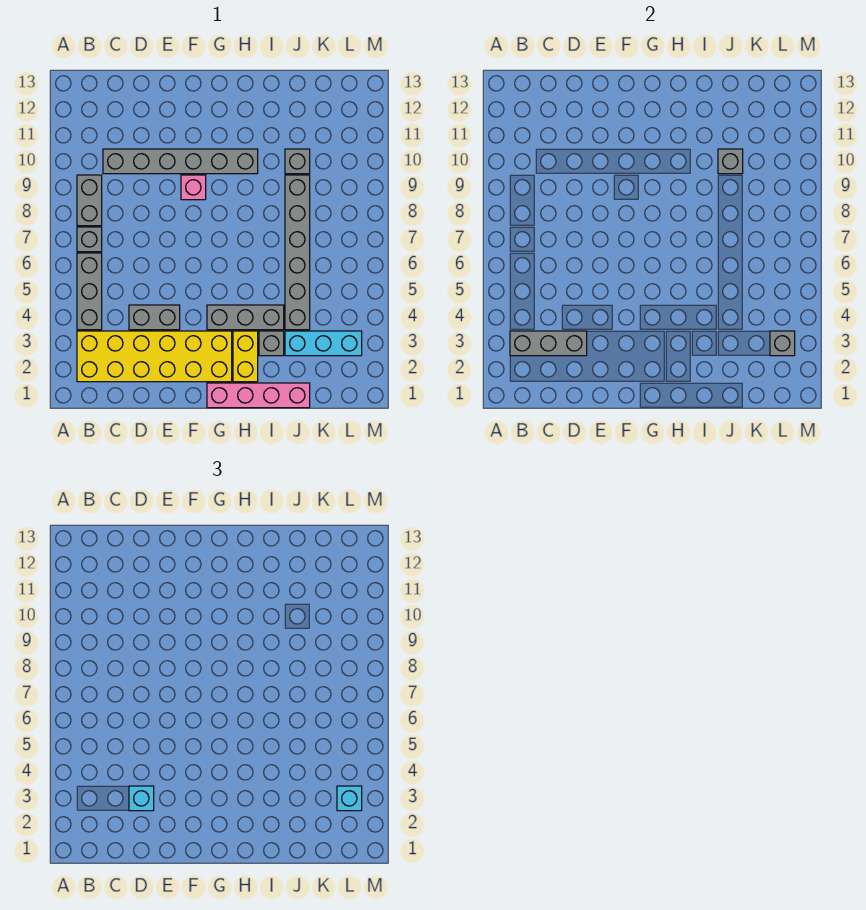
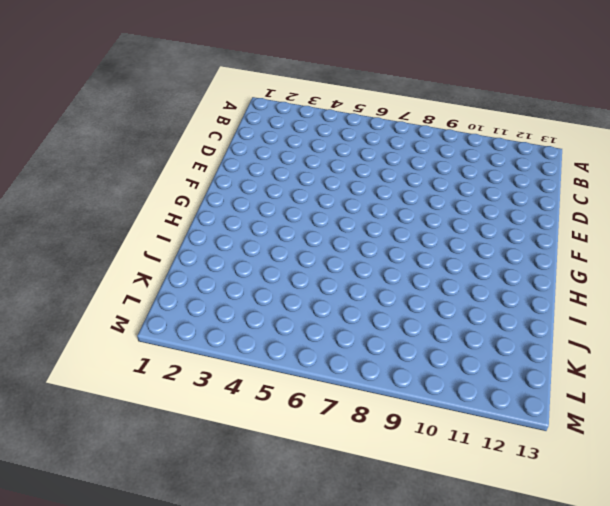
none -> yellow 2x6 brick [77,331,232,382]
none -> grey 1x3 brick [77,253,102,330]
none -> grey 1x1 brick [77,227,102,252]

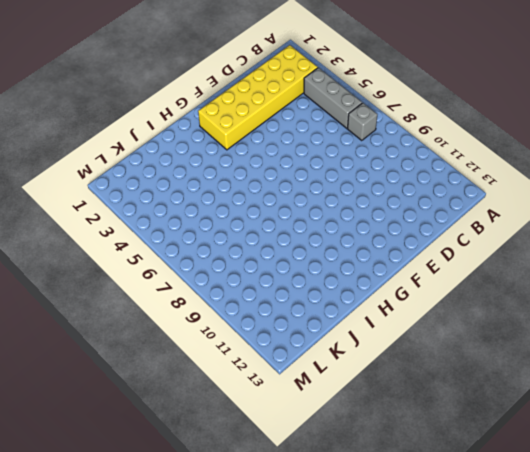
none -> grey 1x2 brick [77,175,102,226]
none -> grey 1x6 brick [103,149,258,174]
none -> grey 1x2 brick [129,305,180,330]

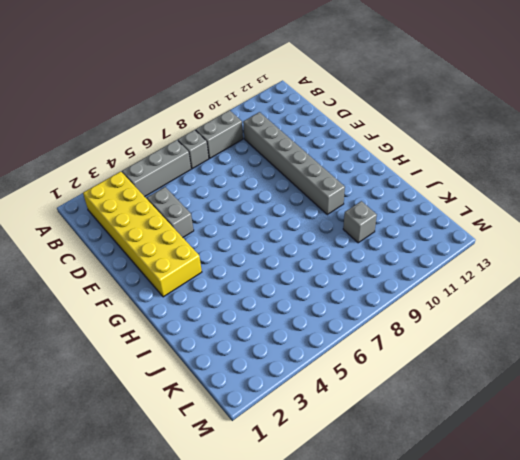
none -> pink 1x1 brick [181,175,206,200]
none -> pink 1x4 brick [207,383,310,408]
none -> grey 1x3 brick [207,305,284,330]

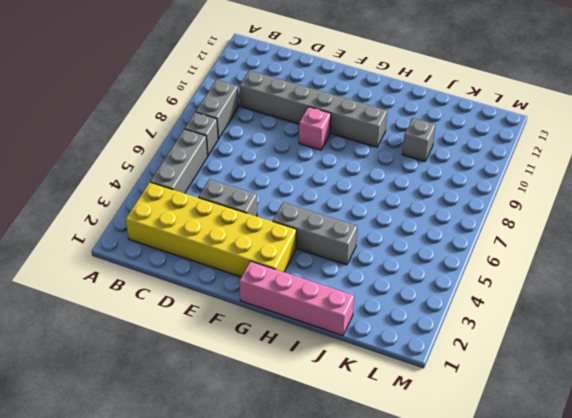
none -> yellow 1x2 brick [233,331,258,382]
none -> grey 1x1 brick [259,331,284,356]
none -> cyan 1x3 brick [285,331,362,356]

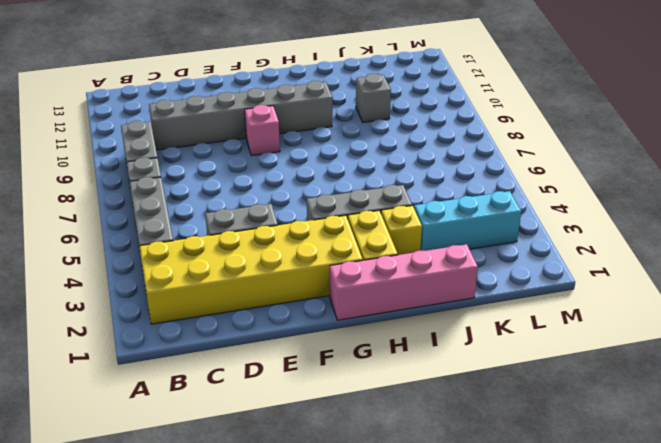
yellow 1x1 brick [381,205,422,255] -> grey 1x1 brick [259,331,284,356]
none -> grey 1x6 brick [285,175,310,330]
none -> grey 1x3 brick [510,331,587,356]
none -> grey 1x1 brick [718,149,743,174]

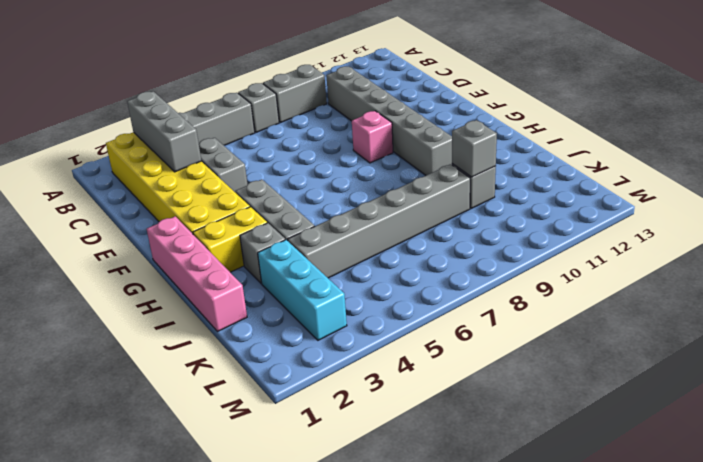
none -> grey 1x1 brick [770,331,795,356]
none -> cyan 1x1 brick [129,786,154,811]
none -> cyan 1x1 brick [337,786,362,811]

